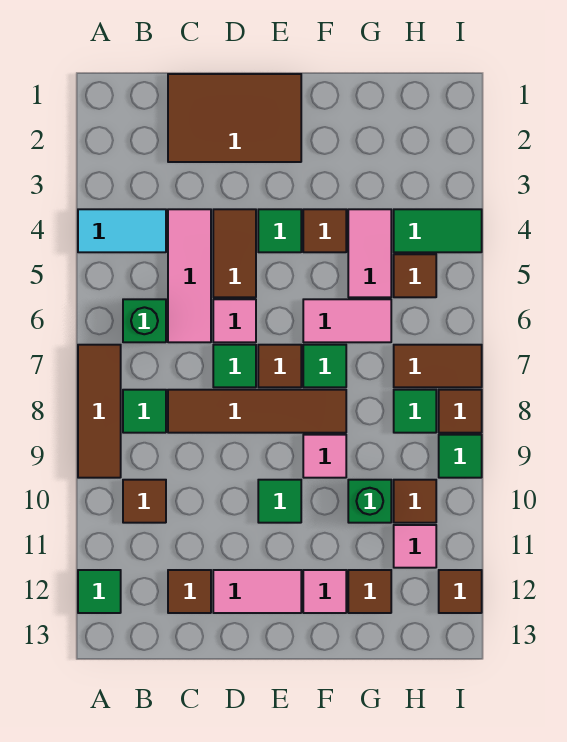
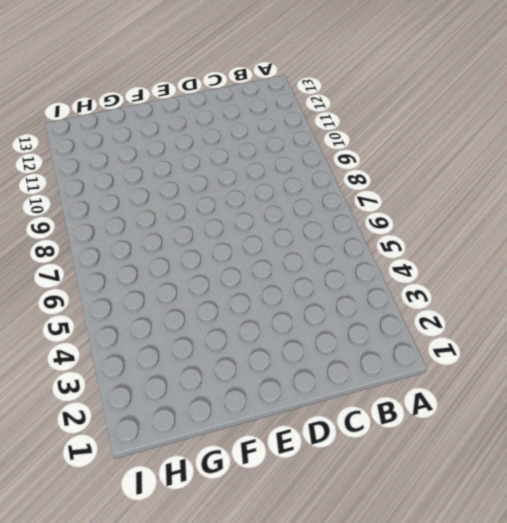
none -> cyan 1x2 tile [78,209,166,252]
none -> brown 1x3 tile [78,345,121,478]
none -> green 1x1 tile [78,570,121,613]
none -> green 1x1 brick [123,299,166,342]

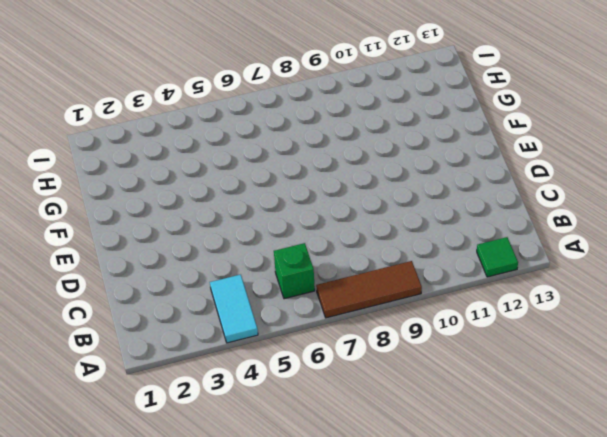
none -> green 1x1 tile [123,390,166,433]
none -> brown 1x1 tile [123,480,166,523]
none -> brown 2x3 tile [168,74,301,162]
none -> pink 1x3 tile [168,209,211,342]

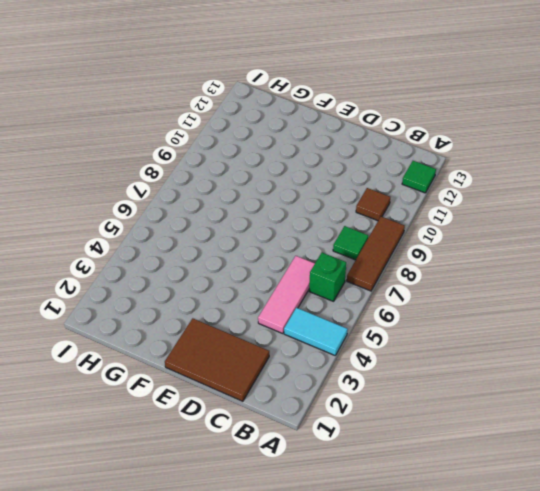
none -> brown 1x4 tile [168,390,346,433]
none -> brown 1x1 tile [168,570,211,613]
none -> brown 1x2 tile [213,209,256,297]
none -> pink 1x1 tile [213,299,256,342]

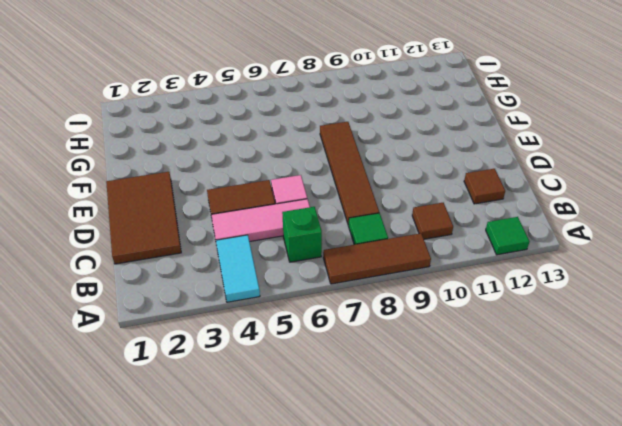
none -> green 1x1 tile [213,345,256,387]
none -> pink 1x2 tile [213,570,301,613]
none -> green 1x1 tile [258,209,301,252]
none -> brown 1x1 tile [258,345,301,387]

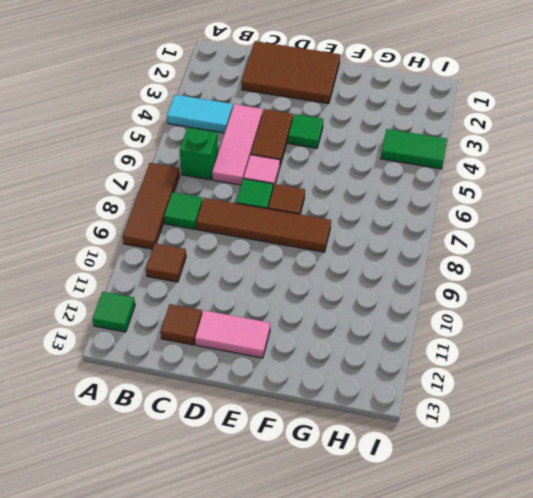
none -> green 1x1 tile [258,480,301,523]
none -> brown 1x1 tile [303,209,346,252]
none -> pink 1x2 tile [303,299,391,342]
none -> green 1x1 tile [303,345,346,387]

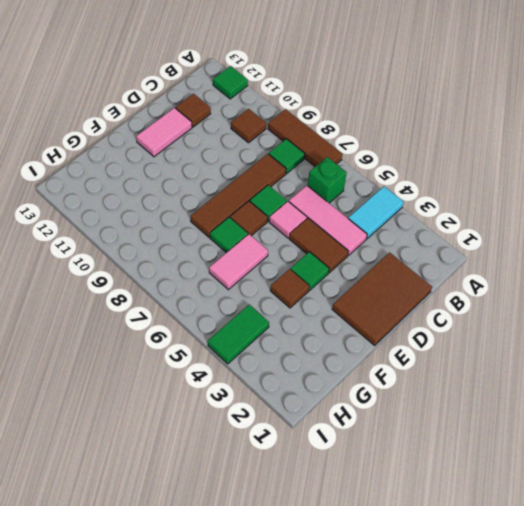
none -> green 1x1 tile [258,480,301,523]
none -> pink 1x1 tile [303,435,346,478]
none -> pink 1x1 tile [303,570,346,613]
none -> pink 1x2 tile [348,209,391,297]

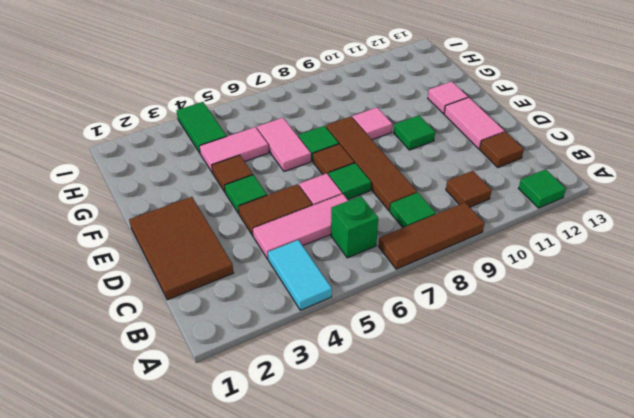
none -> green 1x1 brick [348,480,391,523]
none -> brown 1x1 tile [348,570,391,613]
none -> brown 1x1 tile [394,254,436,297]
none -> brown 1x2 tile [394,345,482,387]

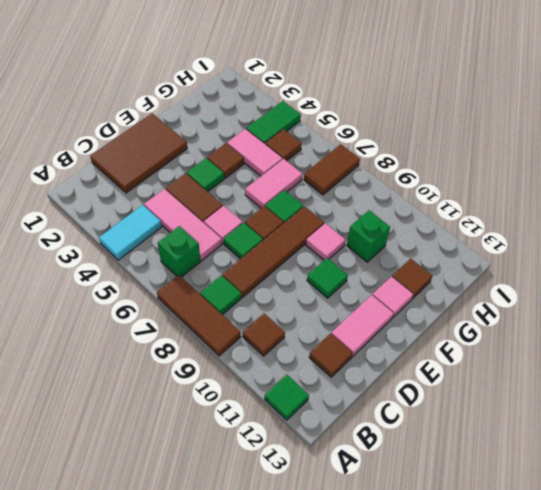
none -> green 1x1 tile [394,390,436,433]
none -> brown 1x1 tile [394,480,436,523]
none -> pink 1x1 tile [394,525,436,568]
none -> brown 1x1 tile [439,390,482,433]

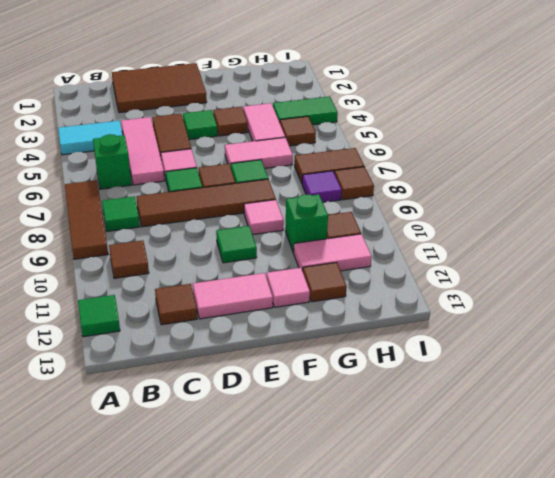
pink 1x2 tile [293,234,372,271] -> pink 1x1 tile [394,525,436,568]
purple 1x1 tile [302,171,342,202] -> green 1x1 tile [394,390,436,433]
none -> green 1x1 tile [439,435,482,478]
none -> brown 1x1 tile [439,570,482,613]

